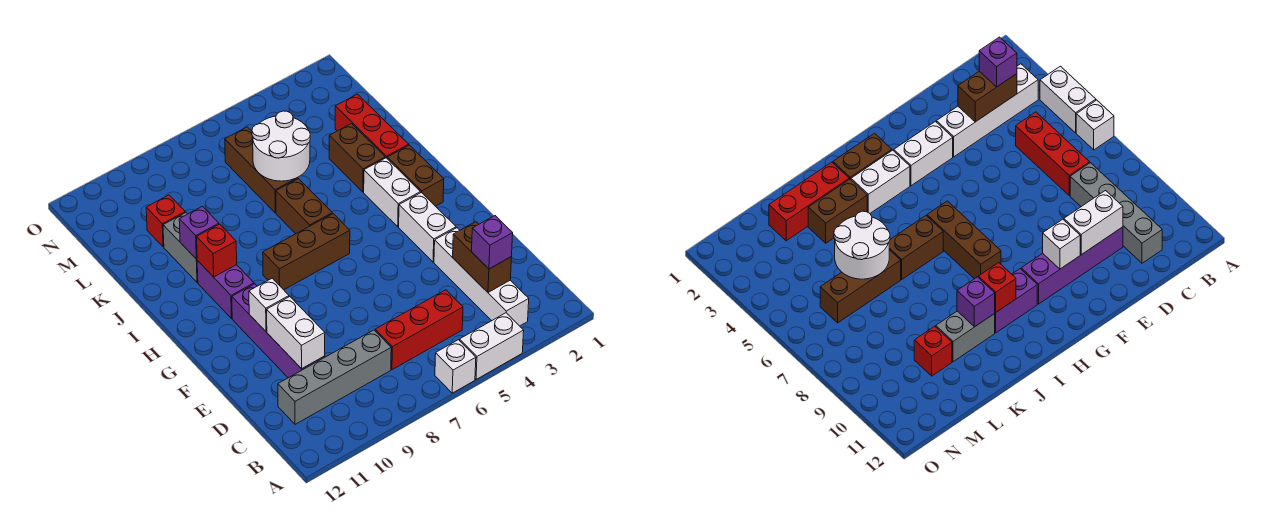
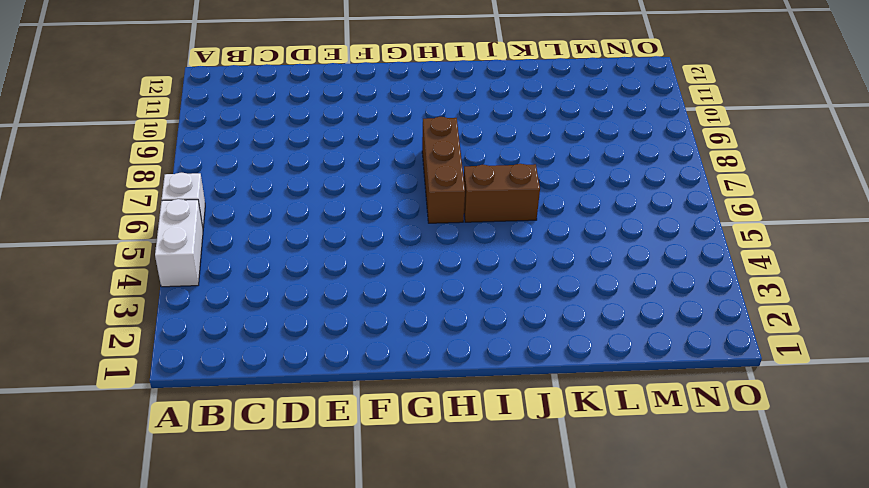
none -> white 1x4 brick [434,228,529,326]
none -> red 1x3 brick [375,290,463,370]
none -> grey 1x4 brick [278,330,391,424]

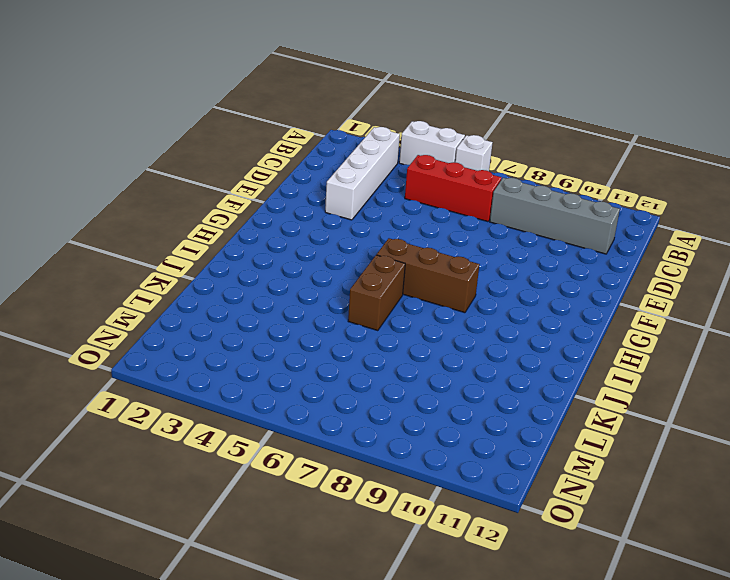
none -> purple 1x4 brick [232,284,325,378]
none -> white 1x2 brick [399,192,456,262]
none -> brown 1x2 brick [387,145,444,206]

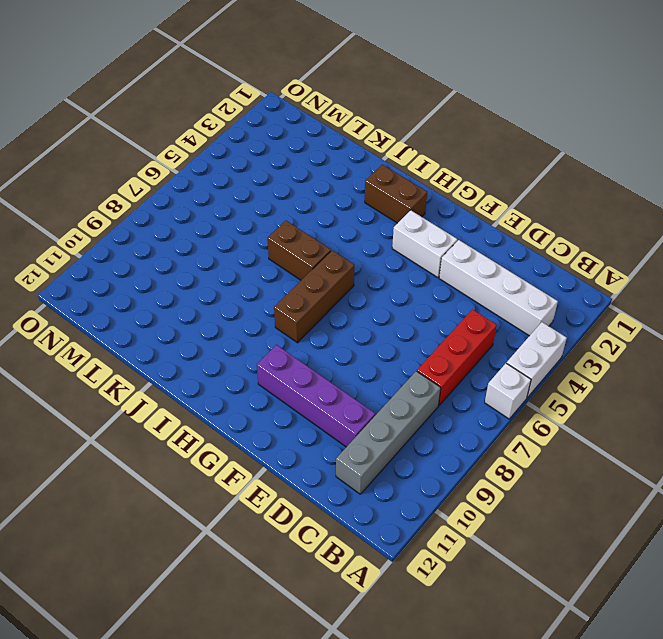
none -> white 1x2 brick [364,158,421,227]
none -> purple 1x2 brick [197,261,254,319]
none -> red 1x3 brick [335,94,409,158]

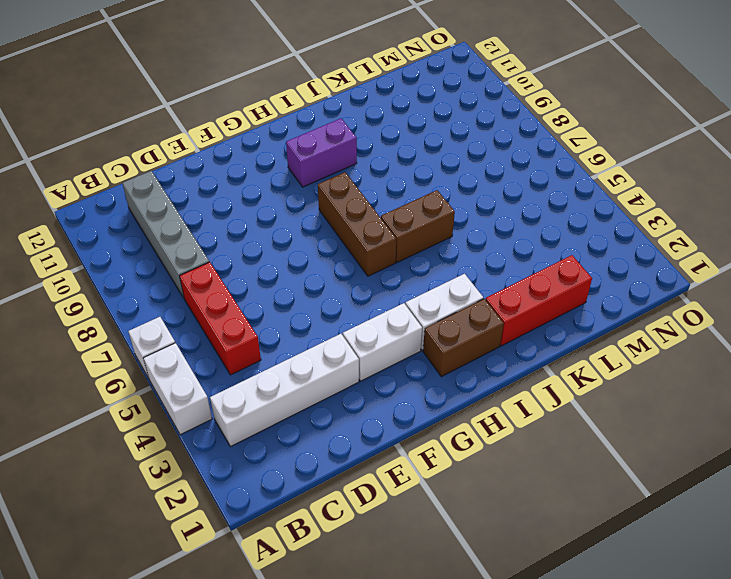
none -> purple 1x4 brick [232,284,325,378]
none -> brown 1x2 brick [329,124,385,192]
none -> grey 1x2 brick [163,213,198,282]

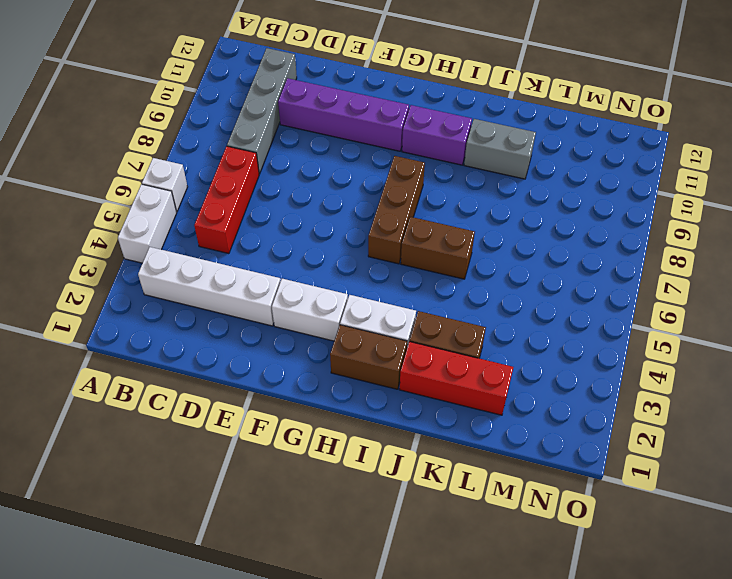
none -> brown 1x3 brick [225,127,298,213]
none -> red 1x1 brick [146,195,185,247]
none -> brown 1x2 brick [453,222,511,292]

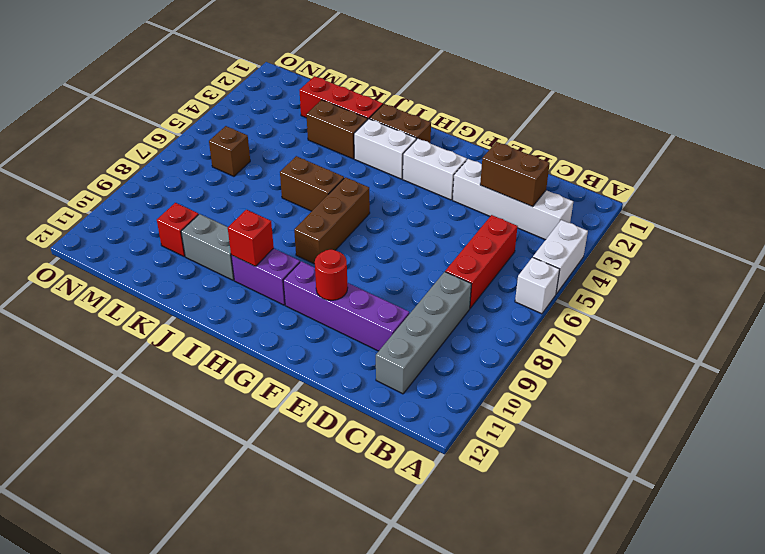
red 1x1 round brick [315,250,348,300] -> white 1x1 brick [249,278,289,332]
brown 1x1 brick [209,126,250,176] -> brown 1x3 brick [225,127,298,213]
none -> white 1x2 brick [267,297,325,369]
none -> purple 1x1 brick [179,206,219,259]
none -> white 2x2 round brick [252,111,310,181]

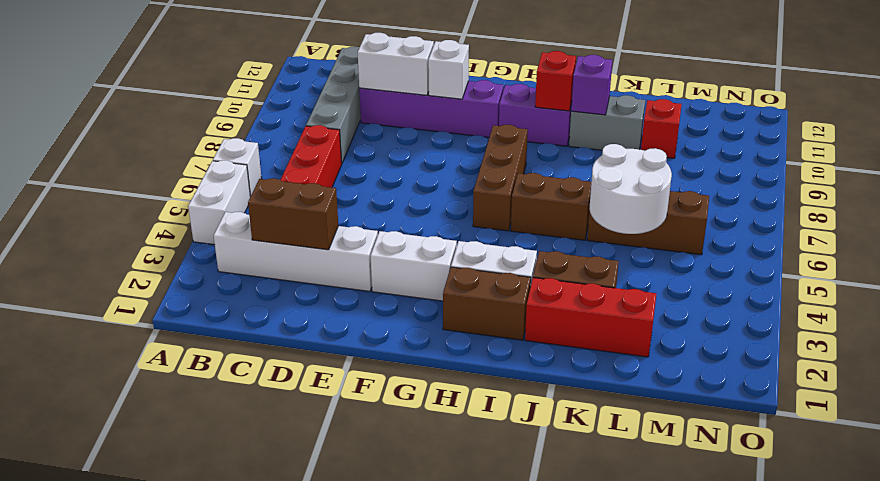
none -> purple 1x1 brick [472,216,513,269]

